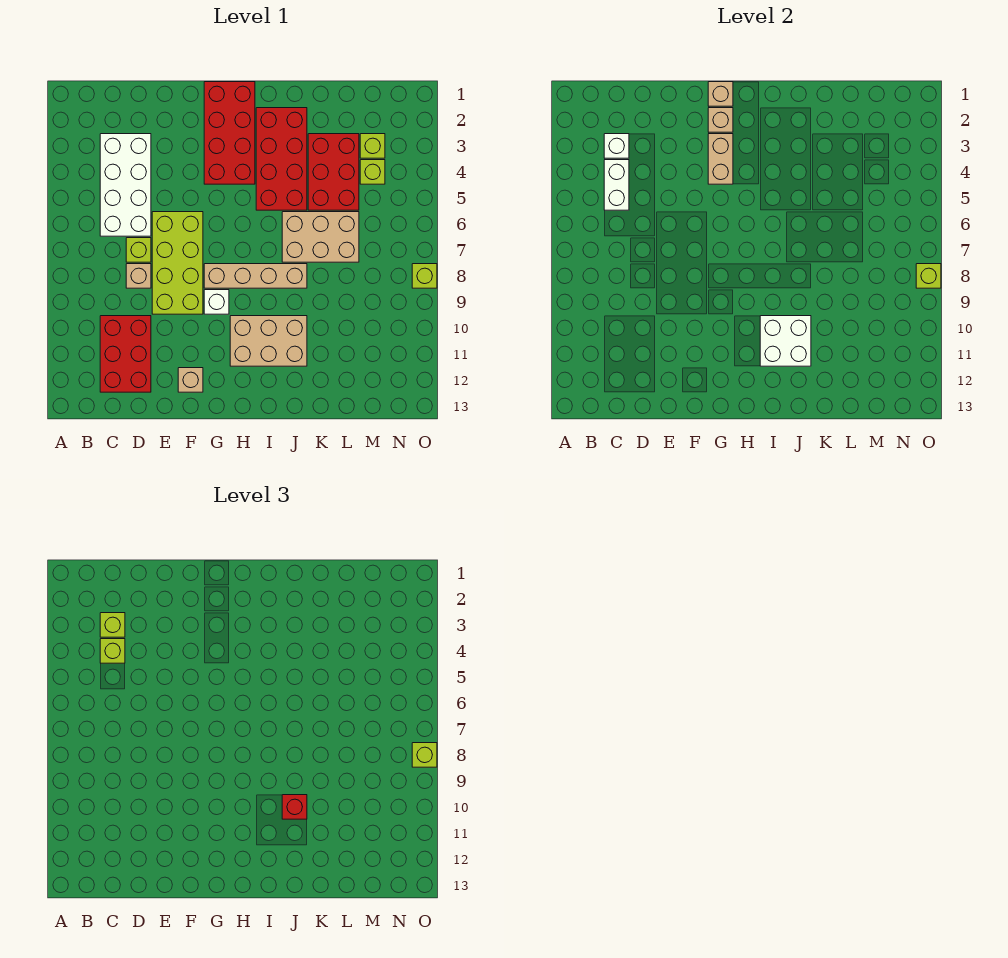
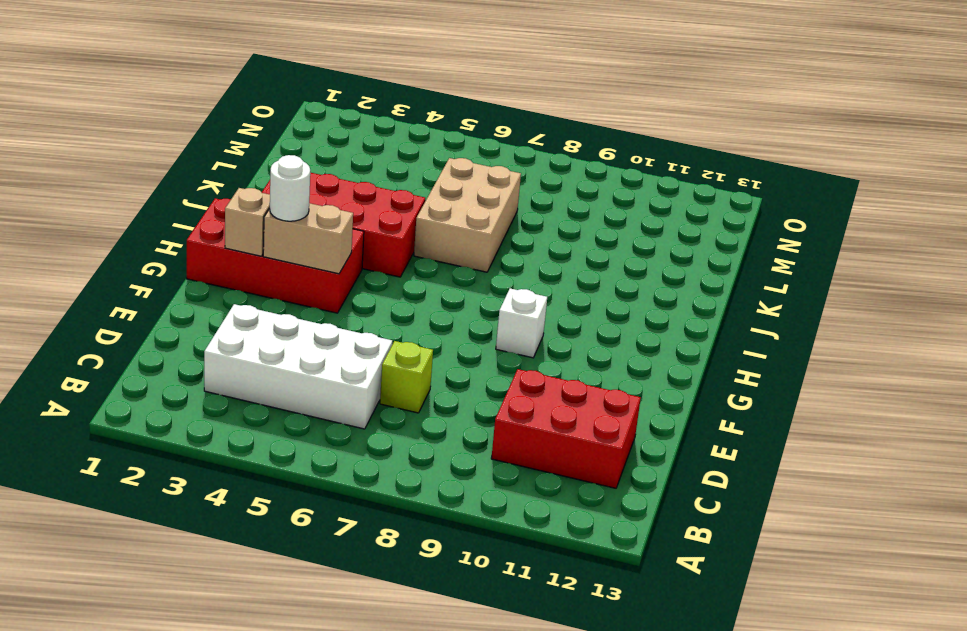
white 1x1 round brick [270,155,310,221] -> none
none -> tan 1x1 brick [126,264,151,288]
none -> lime 2x4 brick [152,212,203,314]
none -> tan 1x1 brick [178,368,203,392]

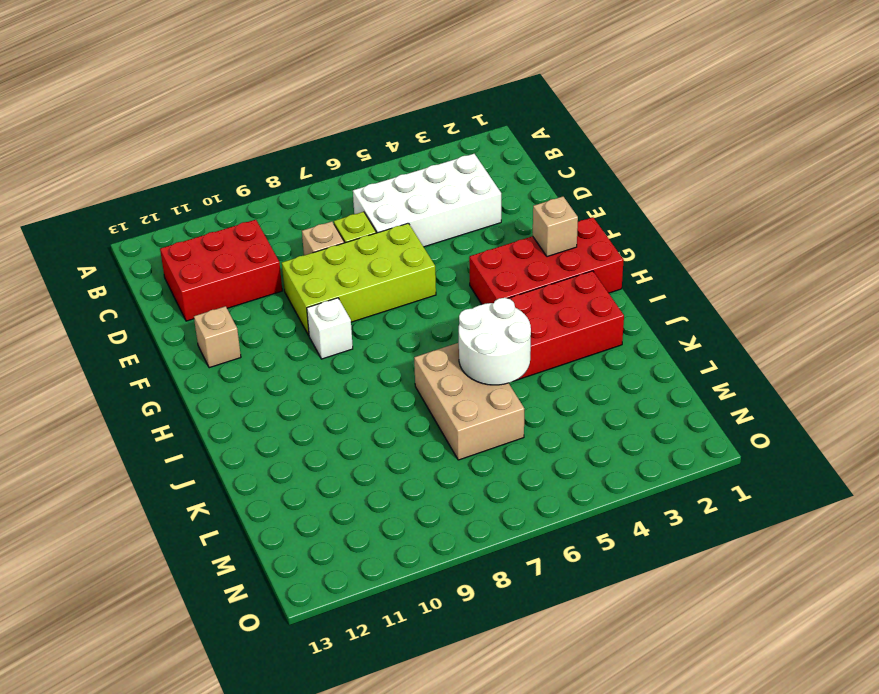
white 2x2 round brick [459,298,531,385] -> none
none -> tan 1x4 brick [204,264,307,288]
none -> tan 2x3 brick [230,316,307,366]
none -> red 2x3 brick [308,134,359,210]

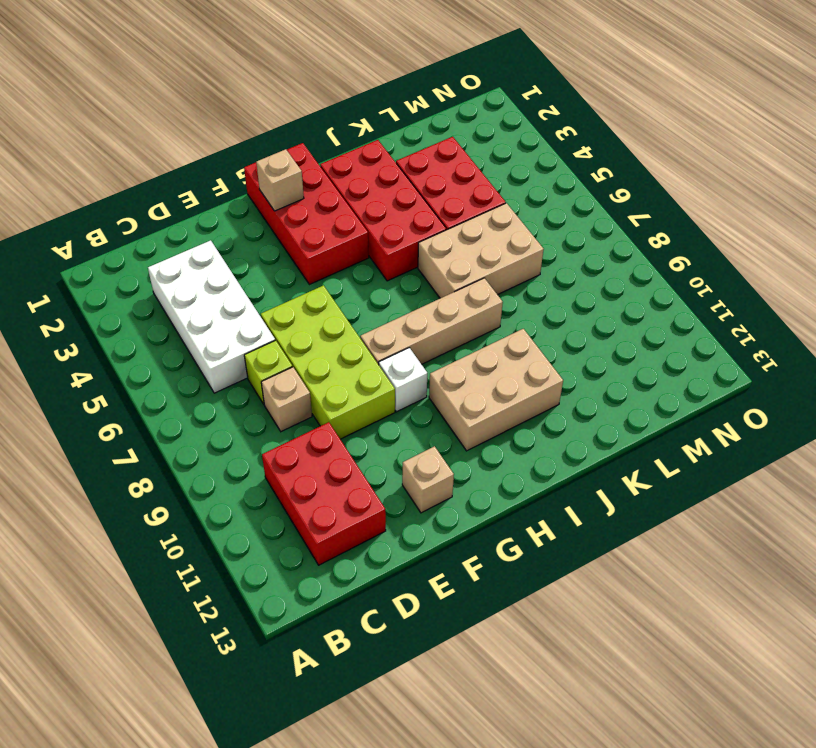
none -> lime 1x1 brick [360,134,385,158]
none -> lime 1x1 brick [360,160,385,184]
none -> lime 1x1 brick [412,264,437,288]

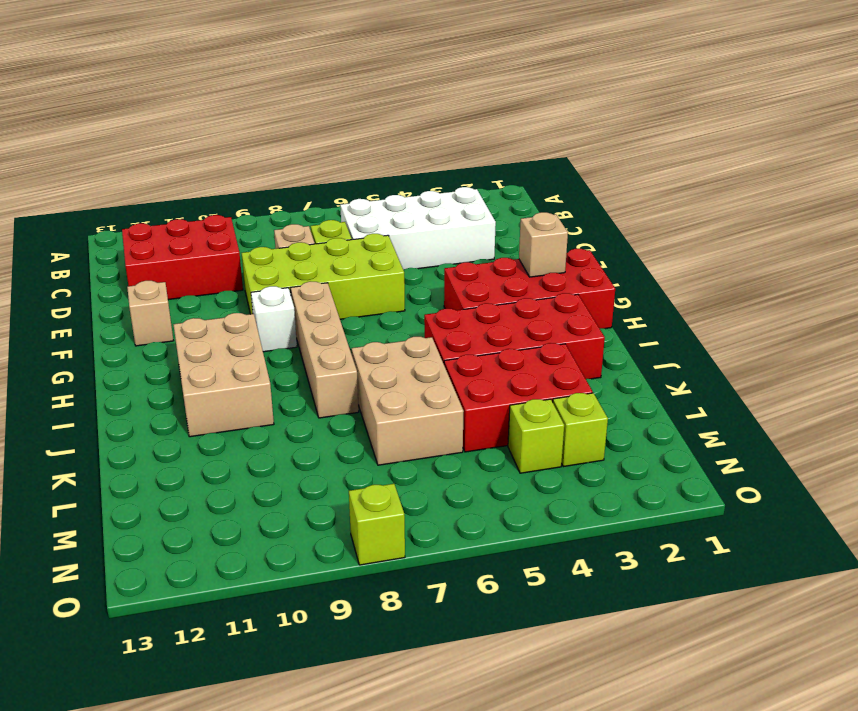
none -> white 1x1 brick [604,134,629,158]
none -> white 1x2 brick [604,160,629,210]
none -> tan 1x1 brick [708,82,733,106]

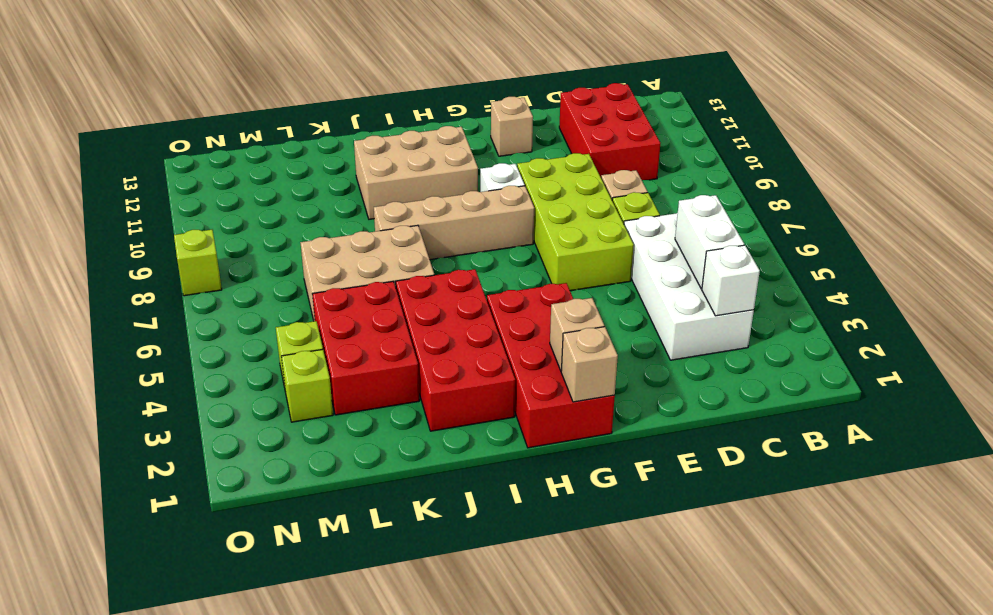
none -> tan 1x2 brick [708,134,733,184]
none -> white 2x2 brick [760,316,811,366]
none -> lime 1x1 brick [916,264,941,288]

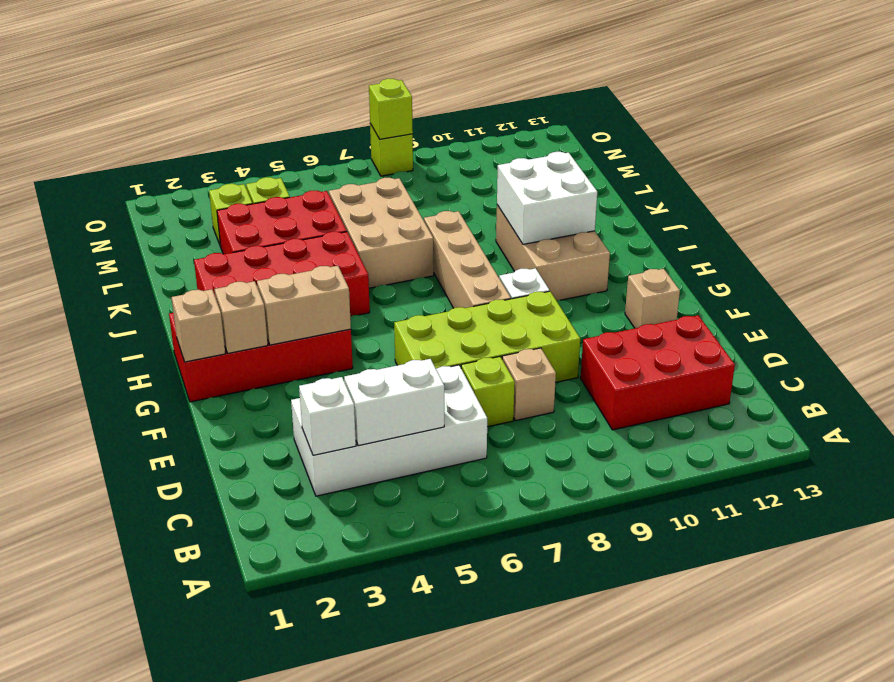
none -> lime 1x1 brick [100,613,125,637]
none -> lime 1x1 brick [100,639,125,663]
none -> red 1x1 brick [282,795,307,819]

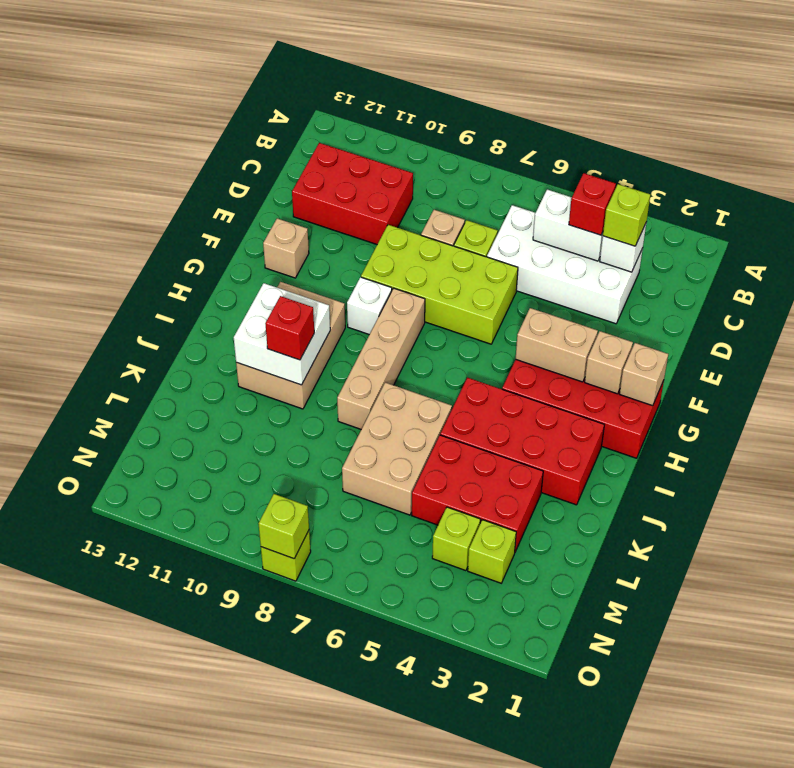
red 1x1 brick [569,173,616,235] -> lime 1x1 brick [100,639,125,663]
none -> lime 1x1 brick [412,743,437,767]

